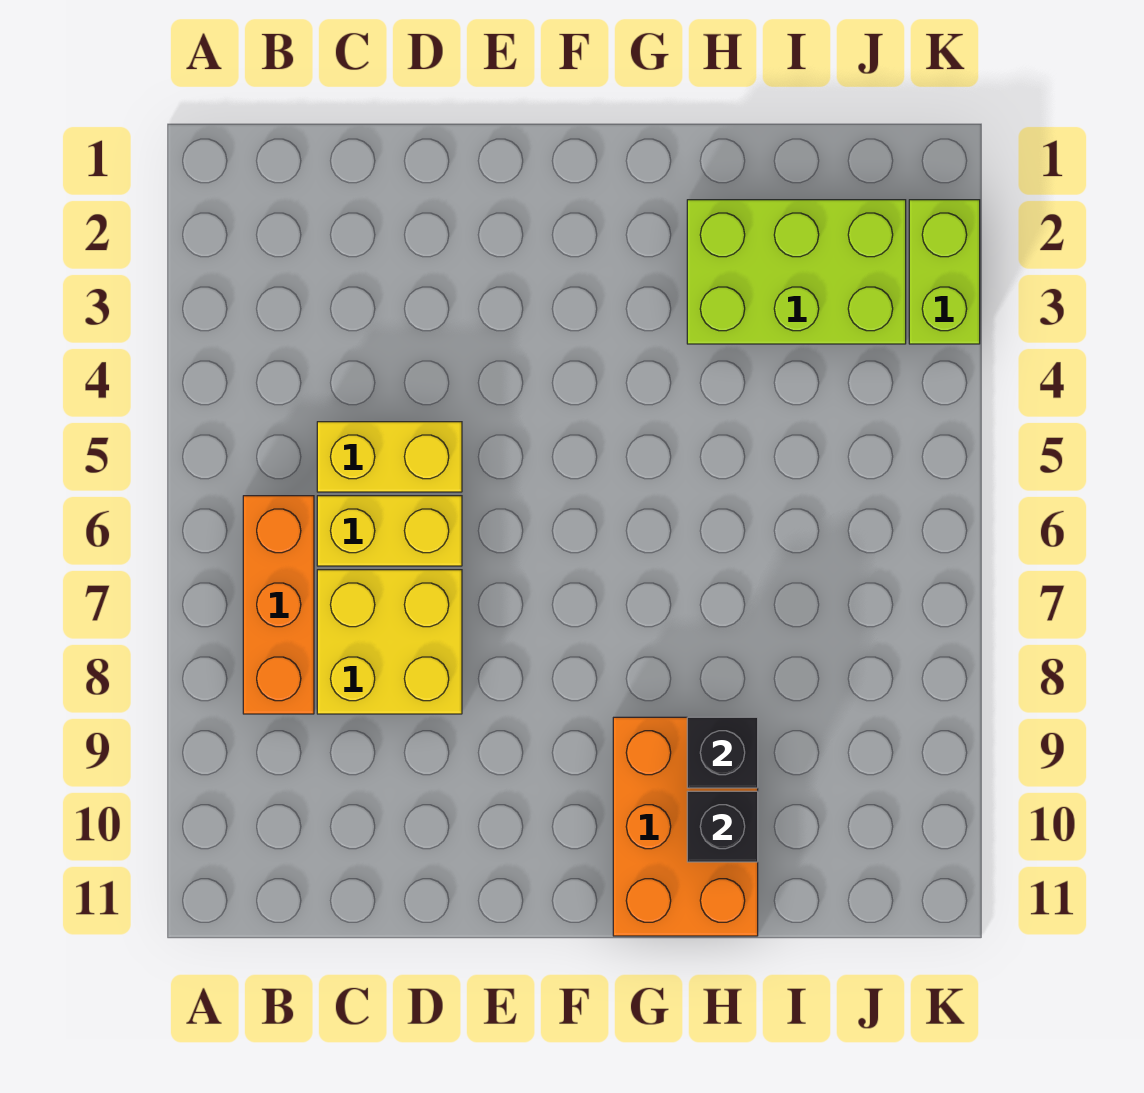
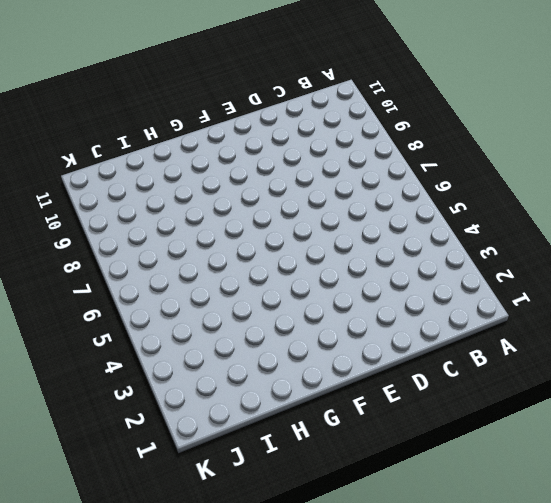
none -> orange 1x3 brick [243,496,314,714]
none -> yellow 1x2 brick [317,422,462,492]

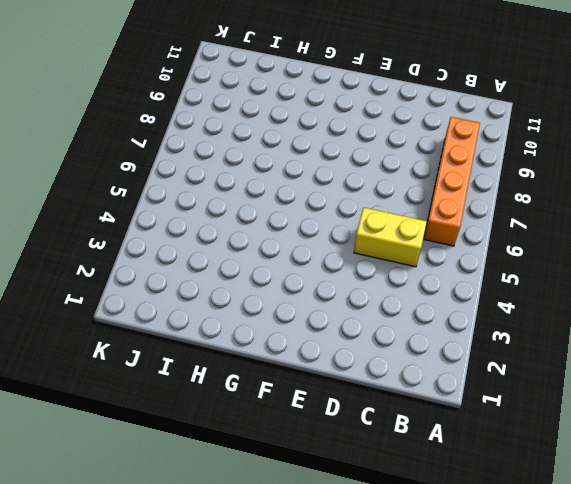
orange 1x4 brick [424,117,480,246] -> orange 1x3 brick [243,496,314,714]
none -> yellow 1x2 brick [317,496,462,566]
none -> yellow 2x2 brick [317,570,462,714]

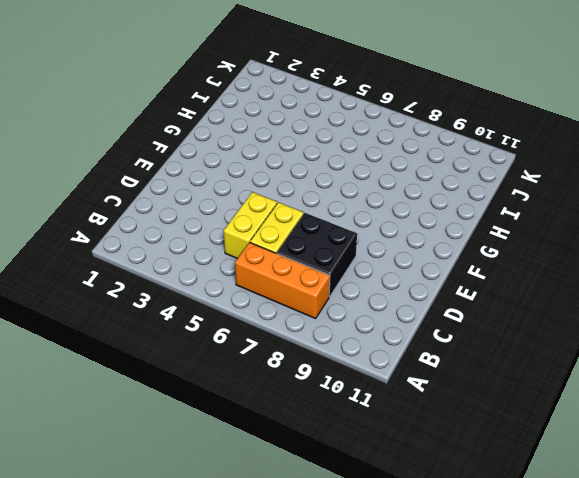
black 2x2 brick [277,213,357,297] -> yellow 2x2 brick [317,570,462,714]
none -> orange 2x3 brick [613,717,758,936]
none -> lime 2x3 brick [687,200,906,344]

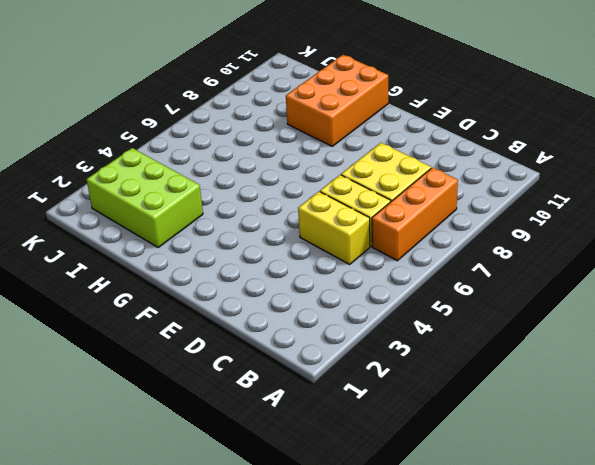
none -> lime 1x2 brick [909,200,980,344]
none -> black 1x1 brick [687,717,758,788]

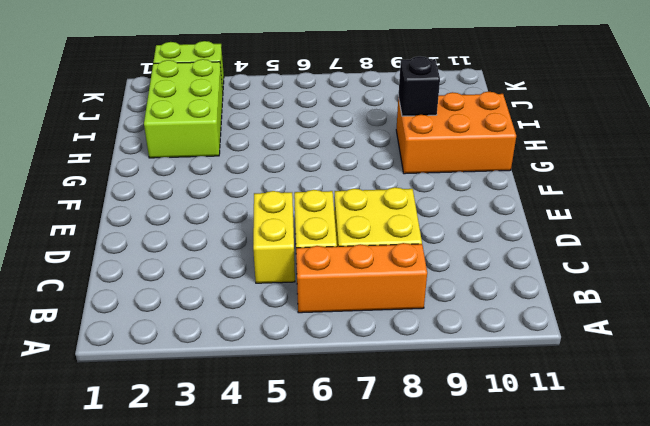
none -> black 1x1 brick [687,791,758,862]

